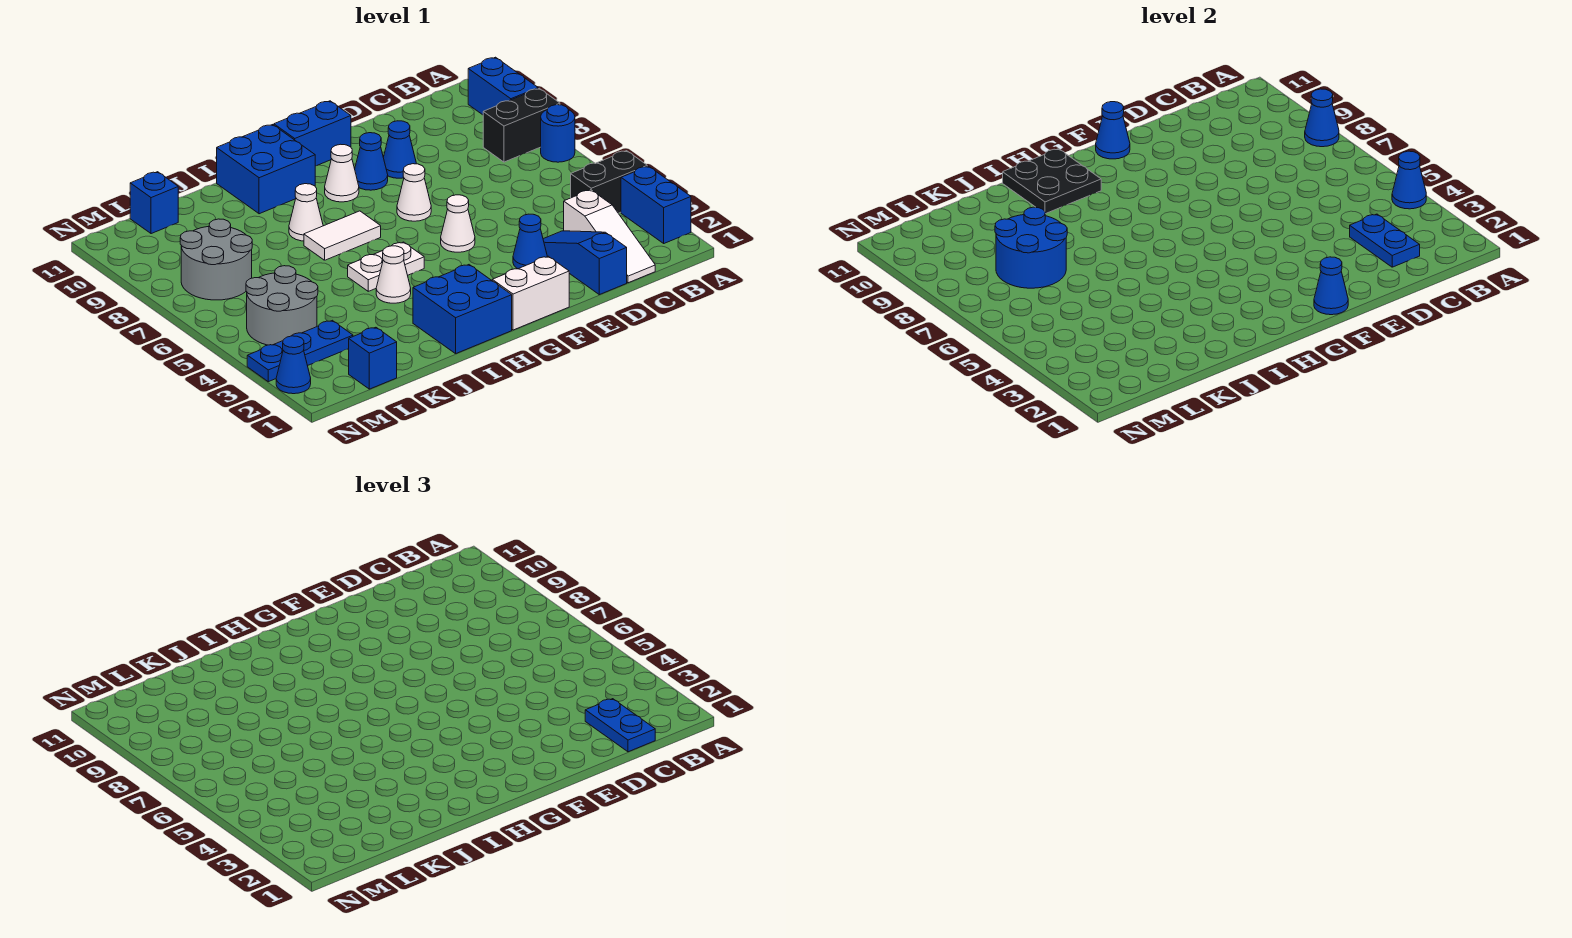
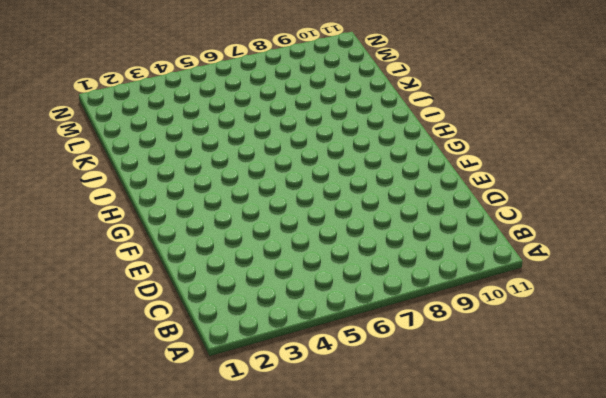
none -> blue 1x2 brick [621,166,691,243]
none -> black 1x2 brick [571,151,647,213]
none -> blue 1x1 round brick [541,105,575,162]
none -> black 1x2 brick [483,88,560,162]

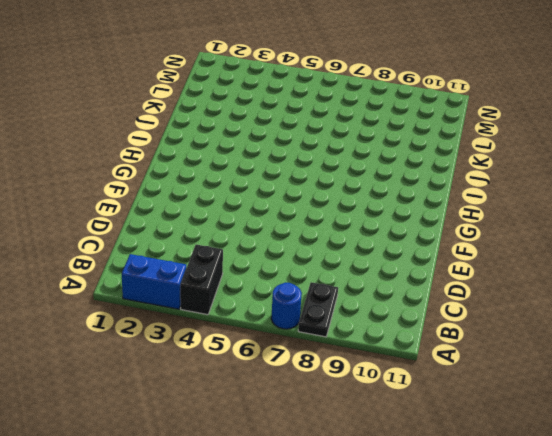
black 1x2 plate [298,282,338,337] -> black 1x2 brick [483,88,560,162]
none -> blue 1x2 brick [468,57,538,115]
none -> white 1x3 slope [564,190,655,283]
none -> blue 1x3 slope [543,231,627,295]
none -> blue 1x1 cone [513,214,547,269]

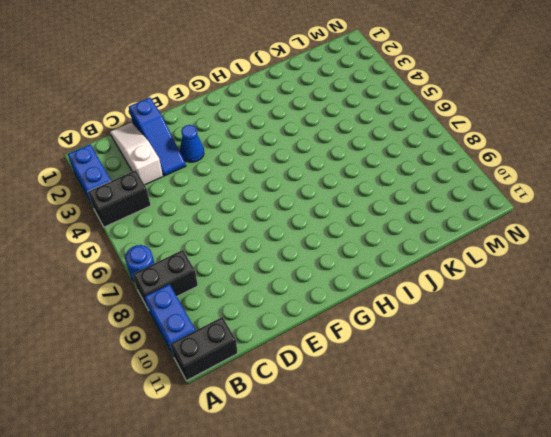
black 1x2 brick [170,317,237,380] -> none
none -> blue 1x1 cone [383,121,416,178]
none -> white 1x2 brick [492,256,569,330]
none -> white 1x1 cone [441,195,475,252]
none -> white 1x1 cone [397,164,431,221]

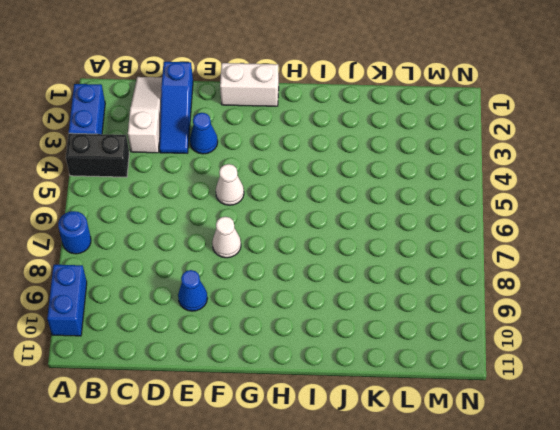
none -> black 1x2 brick [483,88,560,162]
none -> blue 1x1 cone [355,133,388,190]
none -> blue 1x2 brick [274,101,351,166]
none -> white 1x1 cone [325,144,359,202]

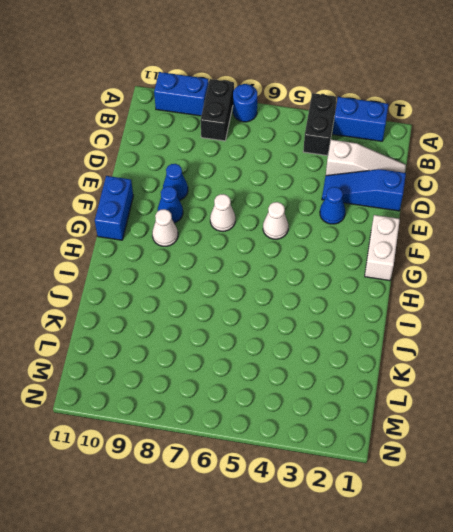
none -> blue 2x2 brick [413,265,512,354]
none -> white 1x2 plate [348,242,424,291]
none -> white 1x2 tile [304,211,381,260]
none -> blue 2x2 brick [217,125,315,214]

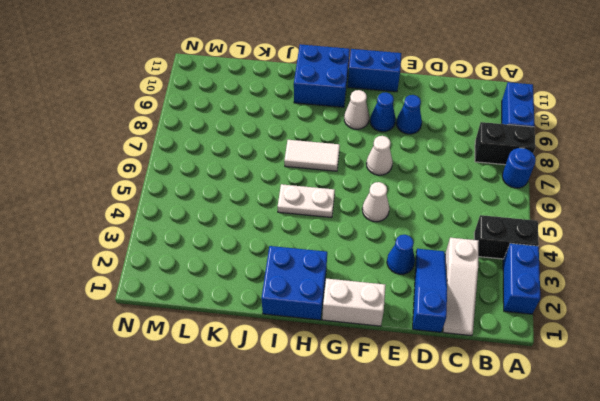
none -> white 1x1 cone [376,246,411,303]
none -> white 1x1 cone [289,184,323,241]
none -> blue 1x1 brick [349,327,397,389]
none -> blue 1x3 plate [247,320,353,382]

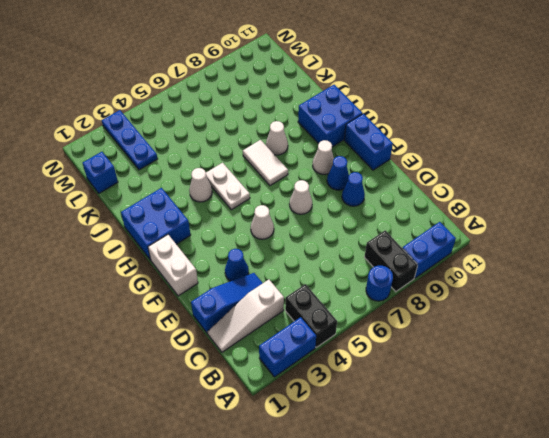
none -> grey 2x2 round brick [246,266,318,345]
none -> grey 2x2 round brick [180,219,252,300]
none -> blue 1x1 brick [130,172,178,234]
none -> blue 1x1 cone [276,336,311,394]

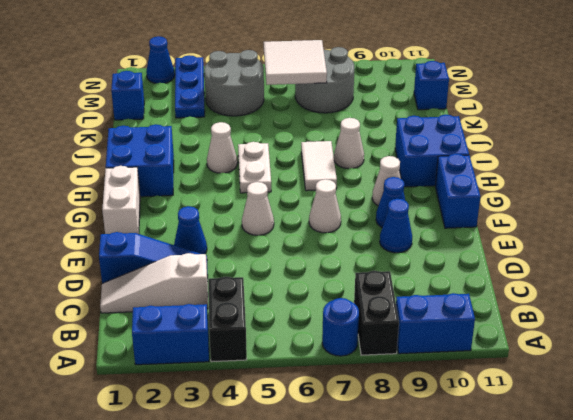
white 2x2 tile [264,40,327,85] -> blue 2x2 round brick [995,207,1067,288]
none -> blue 1x1 cone [1392,151,1426,209]
none -> blue 1x1 cone [1305,89,1339,147]
none -> blue 1x2 plate [1350,214,1420,267]
none -> blue 1x1 cone [1314,257,1348,315]

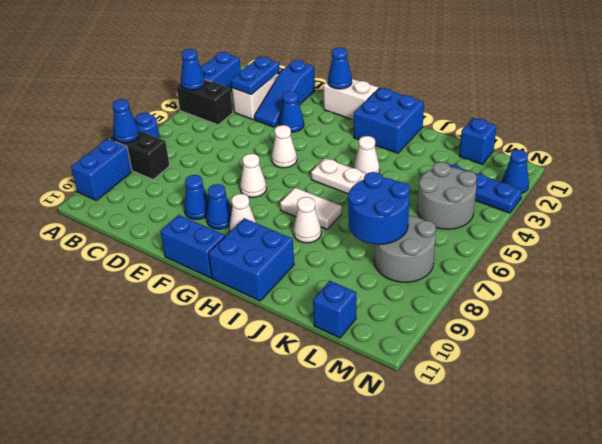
none -> blue 1x1 cone [1096,102,1130,159]
none -> black 2x2 plate [1003,149,1101,214]
none -> blue 1x2 plate [585,699,655,752]

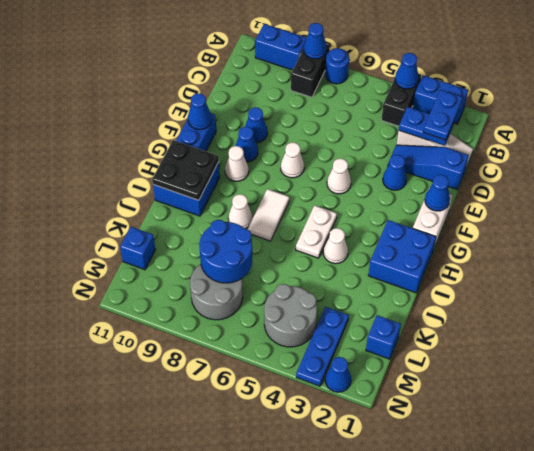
blue 1x2 plate [423,90,463,140] -> blue 1x2 plate turned to [585,699,655,752]

